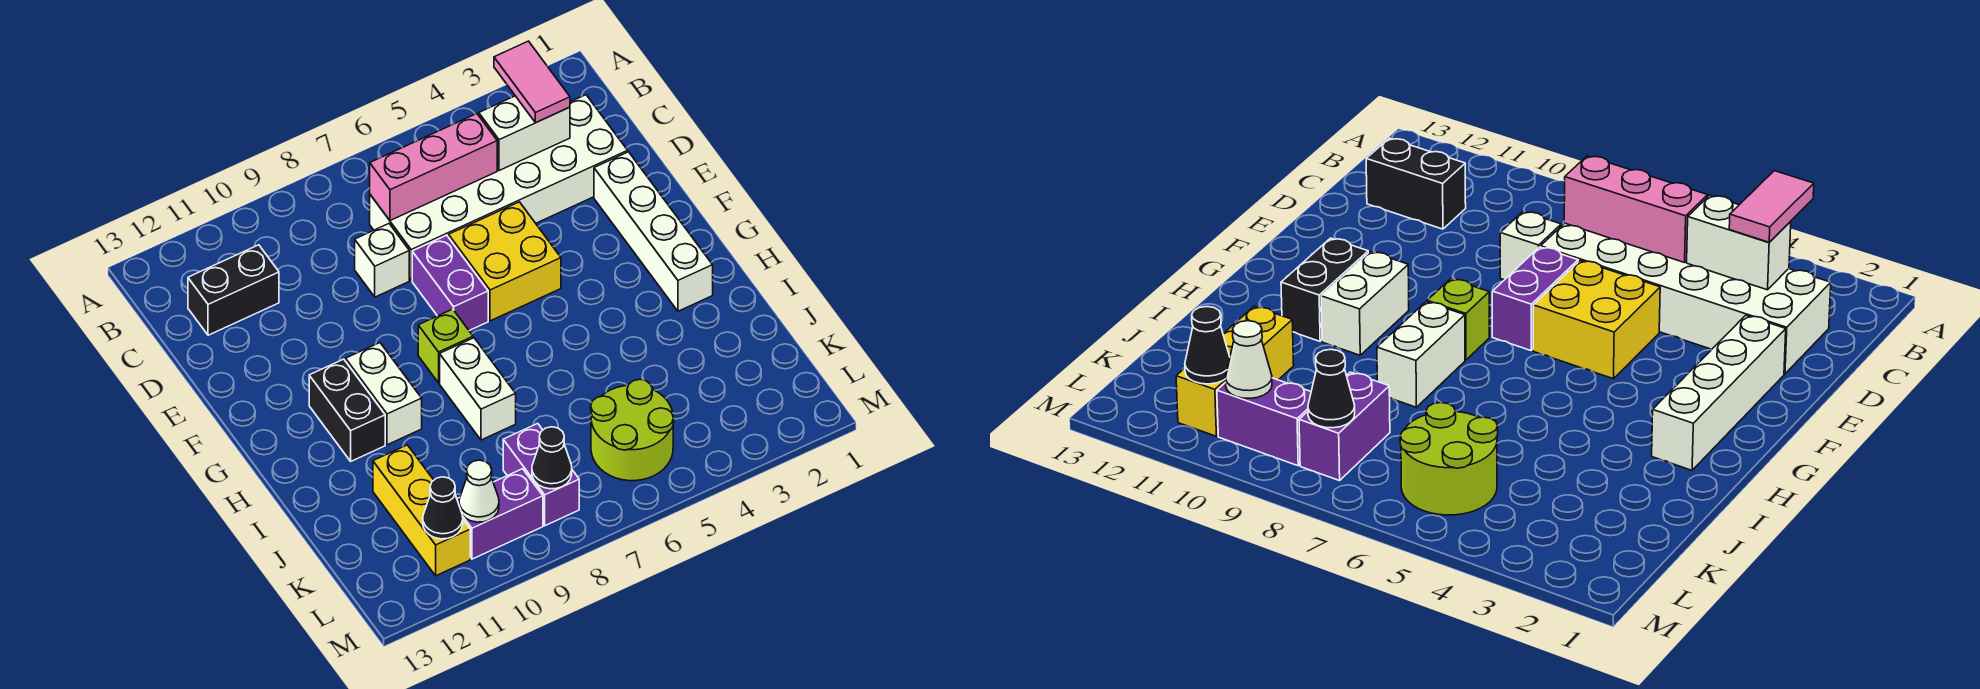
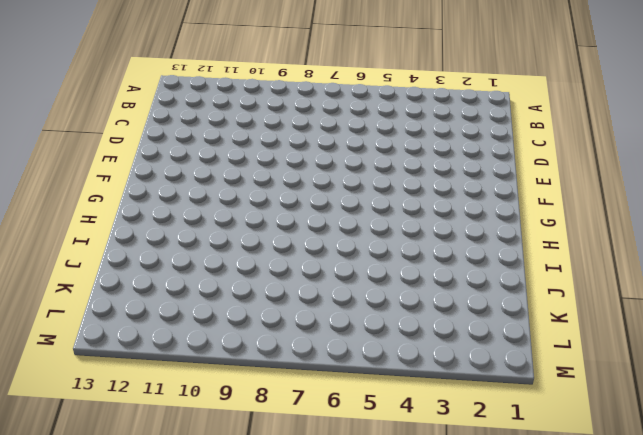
none -> white 2x6 brick [370,95,628,280]
none -> black 1x2 brick [188,245,279,335]
none -> white 1x1 brick [355,224,409,297]

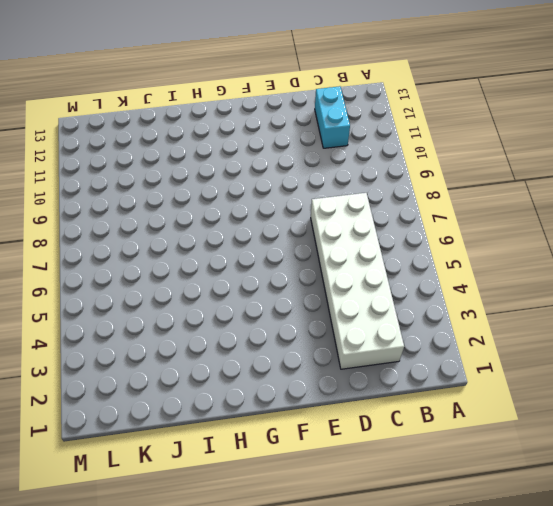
cyan 1x2 brick [315,86,350,148] -> black 1x2 brick [188,245,279,335]
none -> white 1x1 brick [355,224,409,297]
none -> white 1x4 brick [594,152,713,311]
none -> yellow 2x2 brick [449,202,561,321]

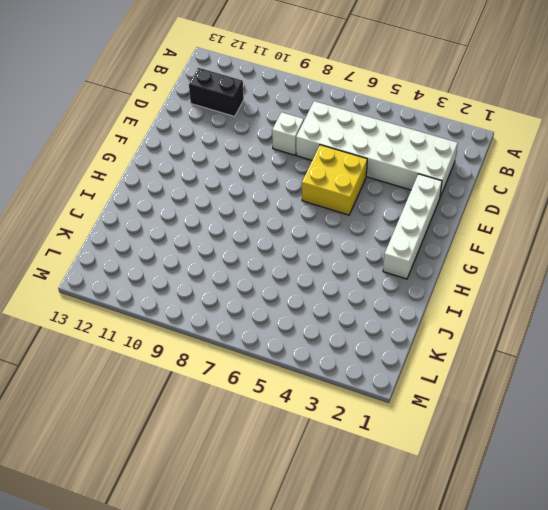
none -> purple 1x2 brick [412,235,488,331]
none -> lime 1x1 brick [418,309,473,383]
none -> white 1x2 brick [346,343,422,445]

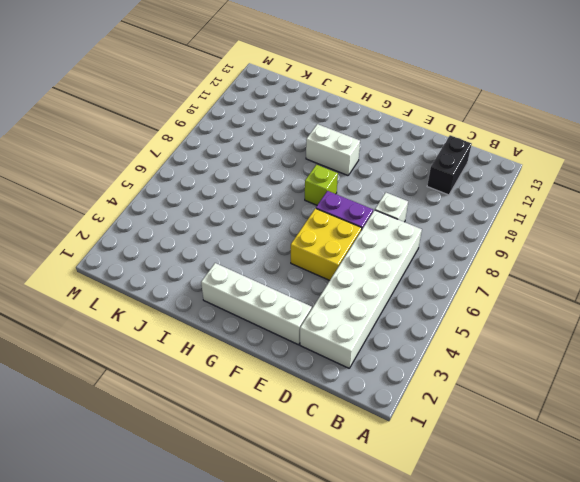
none -> black 1x2 brick [309,359,385,461]
none -> white 1x2 brick [440,338,516,440]
none -> yellow 1x3 brick [373,445,470,576]

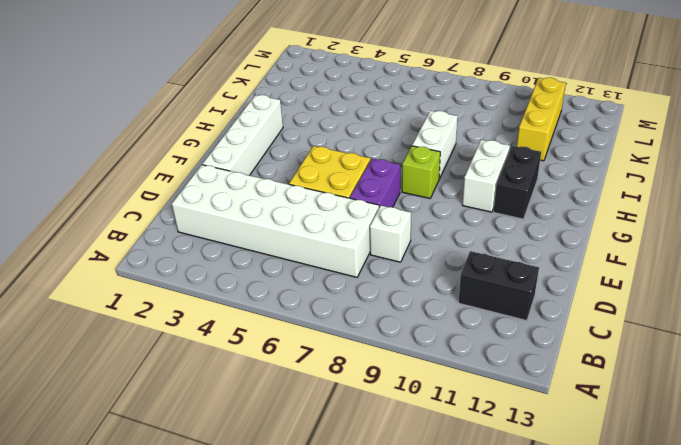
none -> lime 2x2 round brick [591,379,674,481]
none -> purple 1x2 brick [503,424,579,526]
none -> purple 1x2 brick [457,469,543,559]

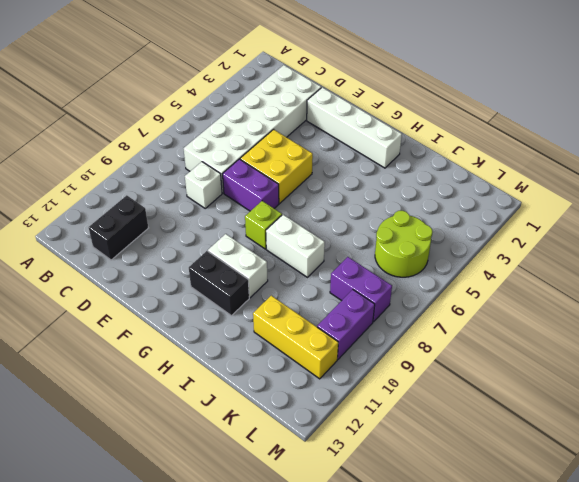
none -> white 1x2 brick [479,96,570,171]
none -> pink 1x3 brick [370,114,497,221]
none -> black 1x1 cone [532,427,572,489]

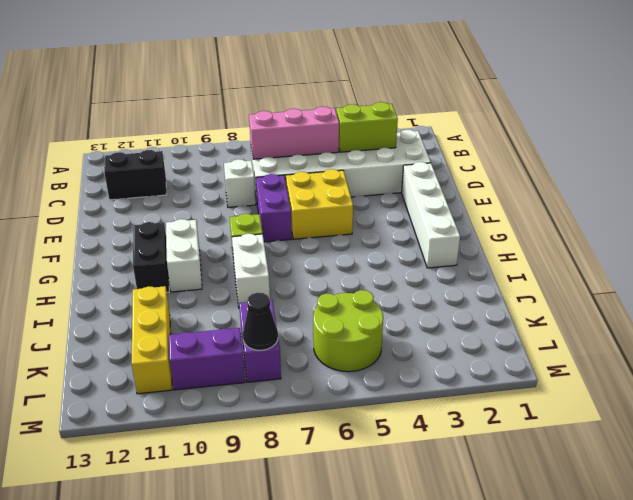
lime 1x2 brick [336,102,398,152] -> white 1x2 brick [479,96,570,171]
none -> white 1x1 cone [459,460,499,522]
none -> black 1x1 cone [423,477,463,539]
none -> pink 1x2 tile [494,41,570,123]

